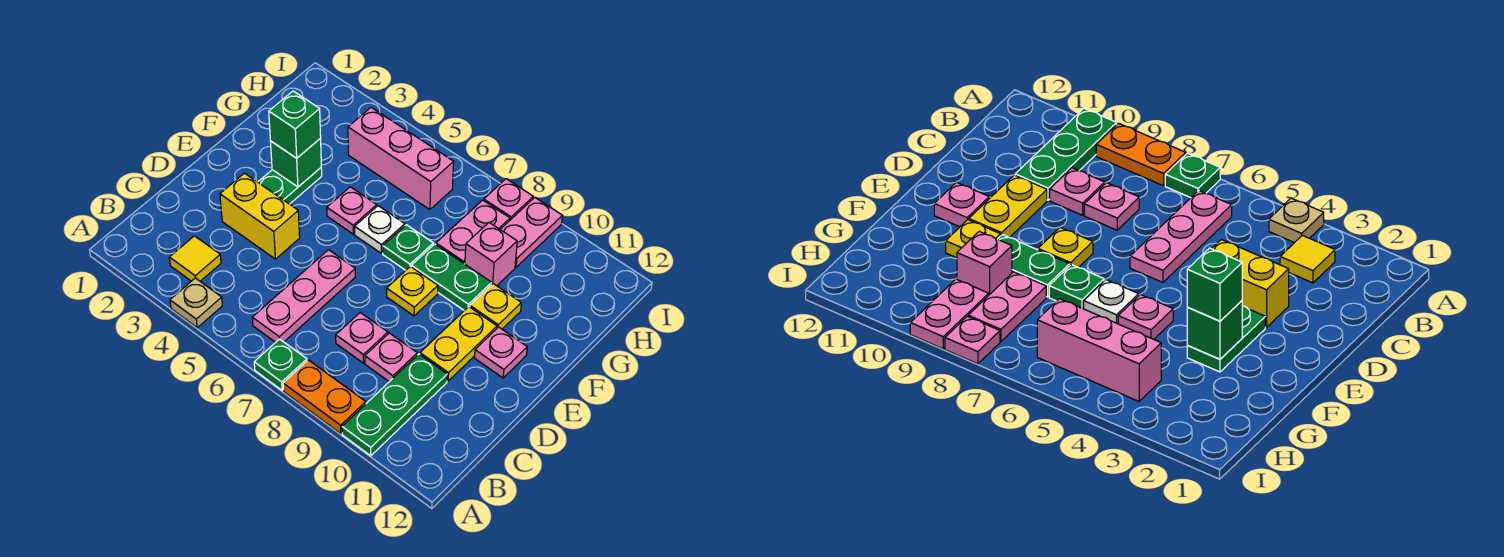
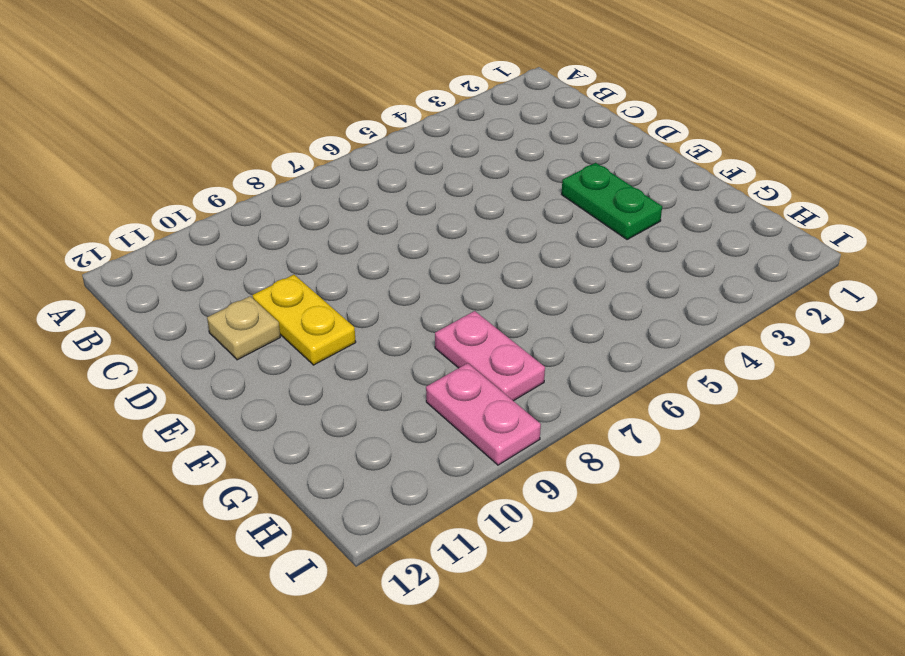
tan 1x1 plate [207,296,280,360] -> tan 1x1 plate moved to [170,278,222,328]
none -> green 1x1 plate [254,339,307,390]
none -> orange 1x2 plate [283,360,366,434]
none -> green 1x3 plate [342,354,447,456]

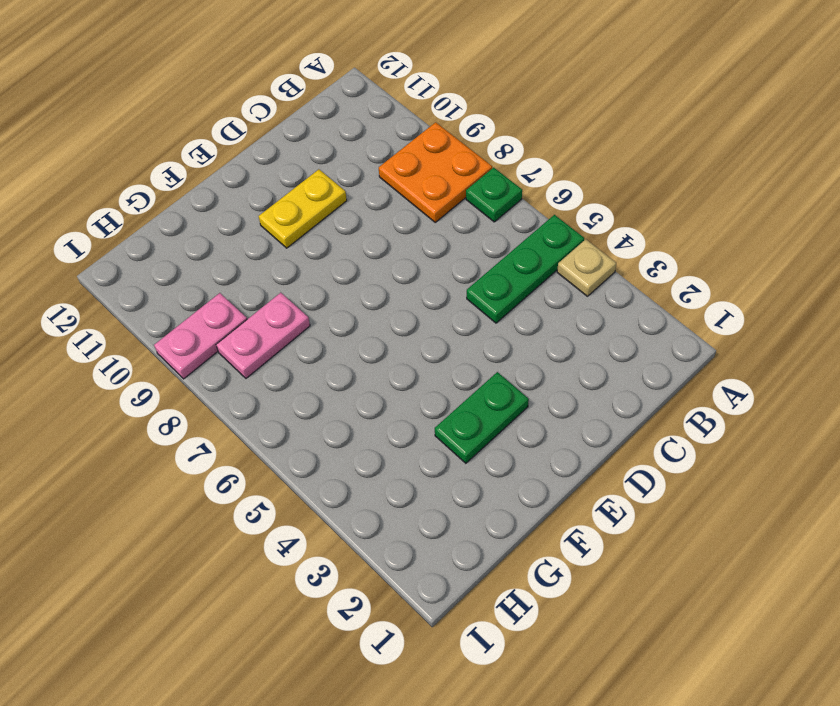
green 1x3 plate [467,215,584,323] -> green 1x3 plate moved to [342,354,447,456]
orange 2x2 plate [379,122,492,222] -> orange 1x2 plate [283,360,366,434]
none -> yellow 1x1 tile [169,236,221,281]
none -> pink 1x3 plate [252,250,355,342]
none -> pink 1x1 plate [336,313,388,363]

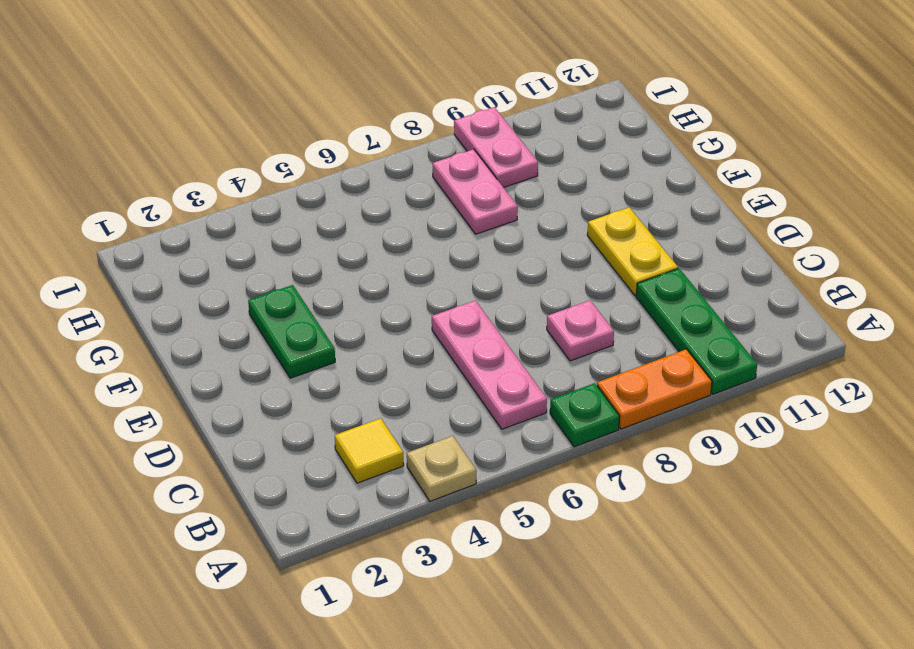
none -> pink 1x1 plate [365,333,417,382]
none -> yellow 1x2 brick [220,173,300,259]
none -> yellow 1x1 plate [387,267,438,316]

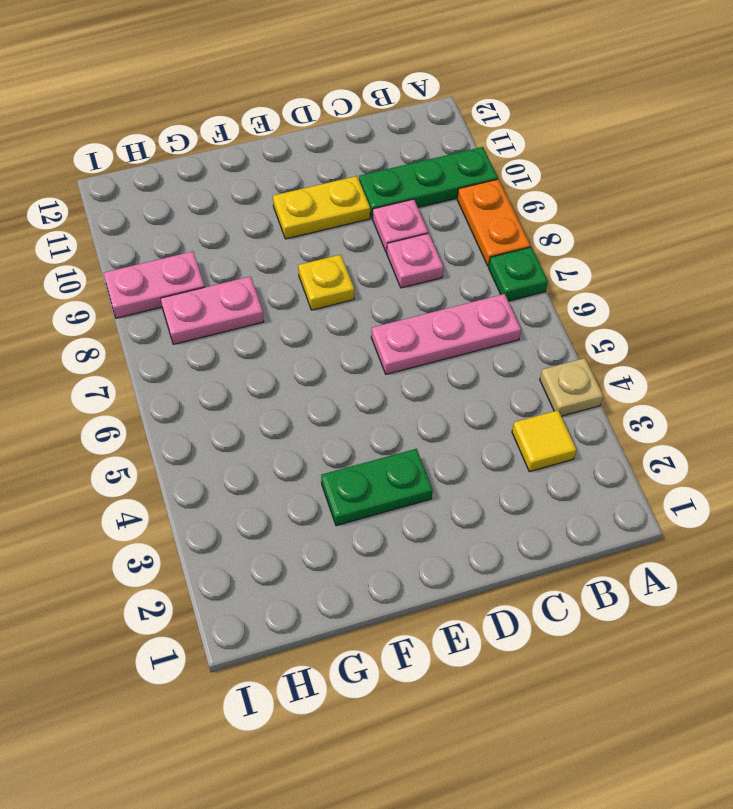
none -> yellow 1x2 brick [220,173,300,259]
none -> pink 1x1 plate [475,327,527,378]
none -> pink 1x1 plate [327,187,377,234]

